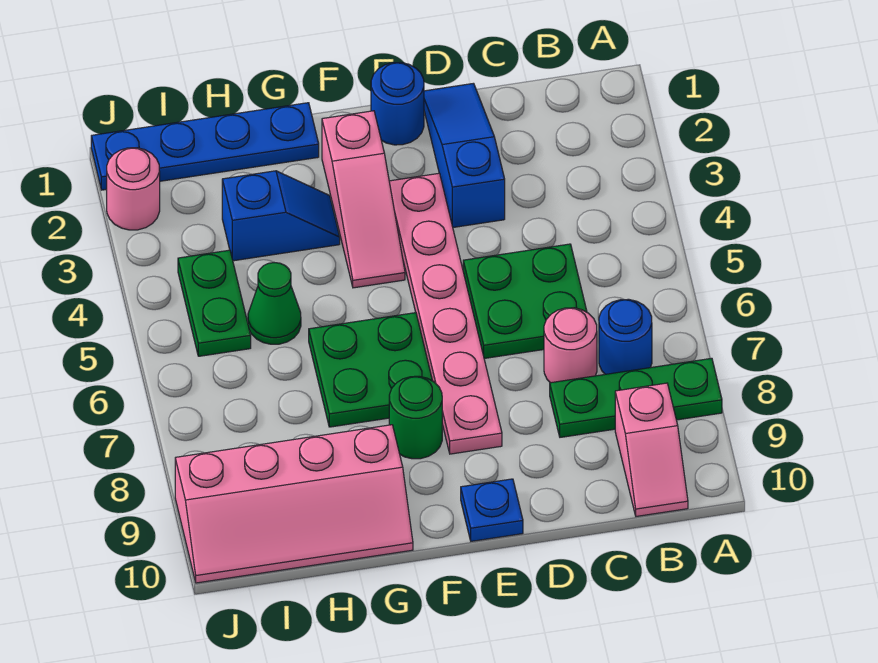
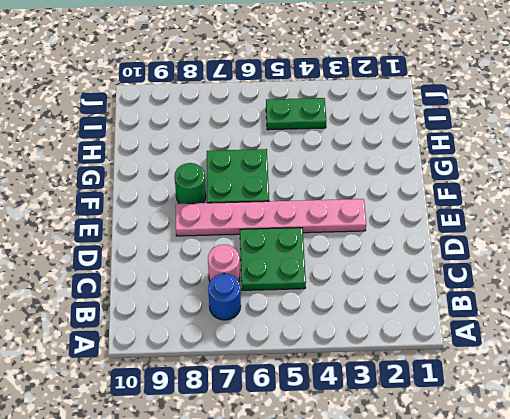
none -> green 1x3 plate [550,358,722,437]
none -> pink 1x2 slope [615,383,688,516]
none -> blue 1x3 slope [424,83,505,227]

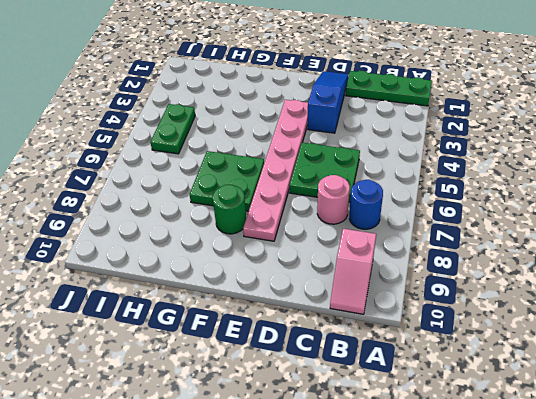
green 1x3 plate [346,71,432,106] -> green 1x3 plate moved to [550,358,722,437]
none -> blue 1x1 round brick [371,62,424,145]
none -> blue 1x1 plate [461,479,523,541]
none -> pink 1x3 slope [322,111,405,288]

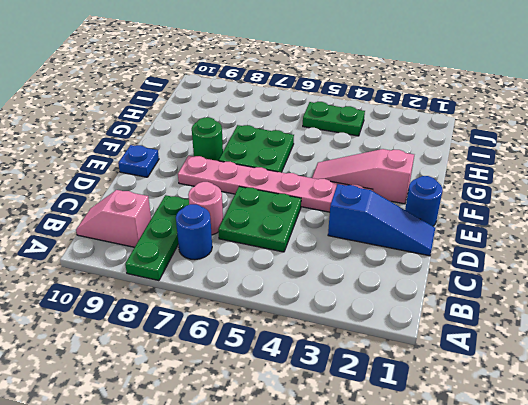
none -> blue 1x4 plate [91,103,319,190]
none -> blue 1x2 slope [222,171,340,261]
none -> pink 2x4 slope [175,425,413,583]

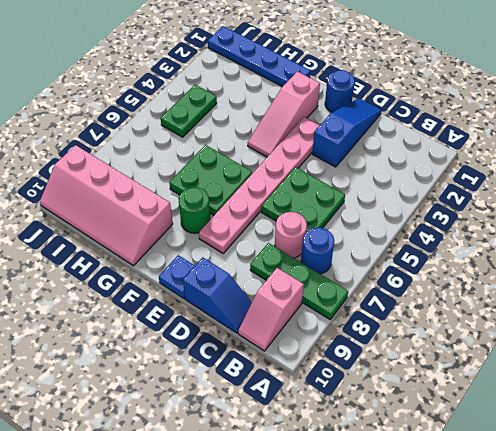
blue 1x2 slope [183,257,252,333] -> blue 1x2 slope moved to [222,171,340,261]
none -> green 1x1 cone [248,263,301,344]
none -> pink 1x1 round brick [107,148,160,230]

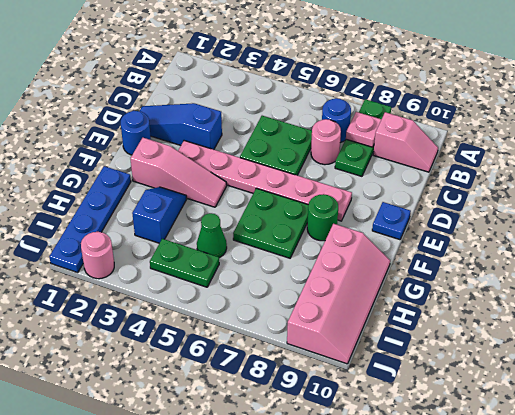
pink 1x1 plate [346,112,381,147] -> none

